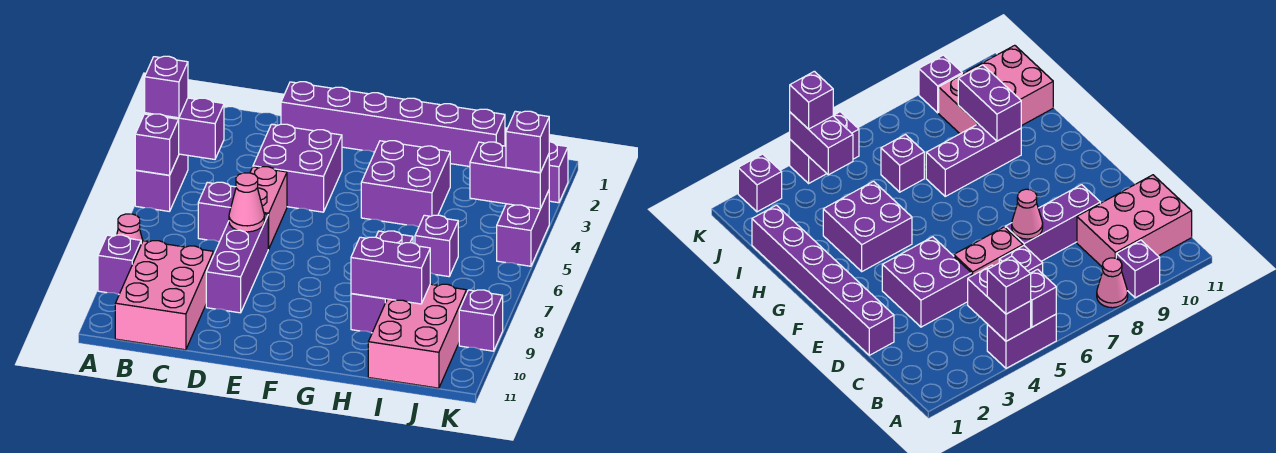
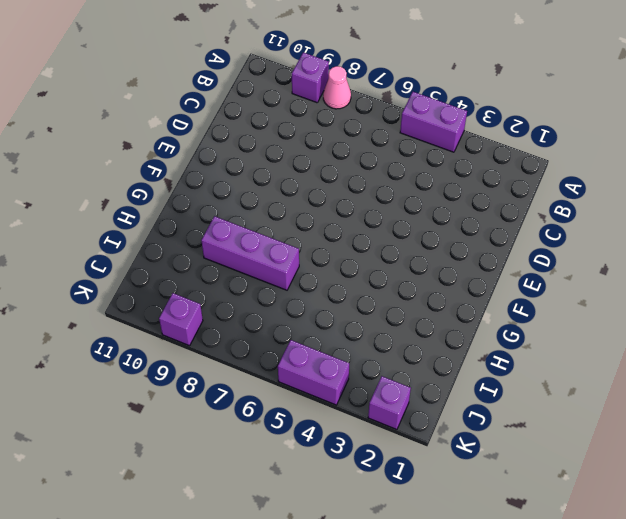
none -> pink 2x3 brick [115,241,214,350]
none -> purple 1x1 brick [198,182,236,242]
none -> purple 1x6 brick [281,82,505,167]

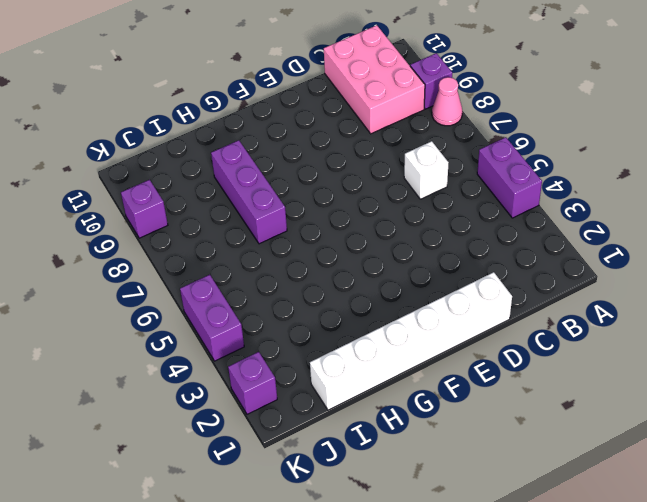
white 1x1 brick [404,141,449,199] -> purple 1x1 brick [198,182,236,242]
white 1x6 brick [310,272,512,410] -> purple 1x6 brick [281,82,505,167]
none -> purple 2x2 brick [253,124,342,212]
none -> pink 1x2 brick [250,167,287,249]
none -> purple 1x3 brick [206,214,268,313]

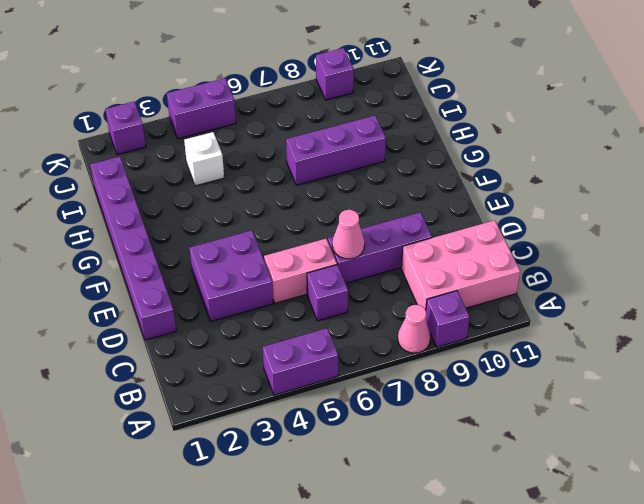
white 1x1 brick [184,132,224,186] -> none
none -> purple 2x2 brick [361,141,450,227]
none -> purple 1x1 brick [415,215,458,277]
none -> pink 2x3 brick [368,284,467,388]

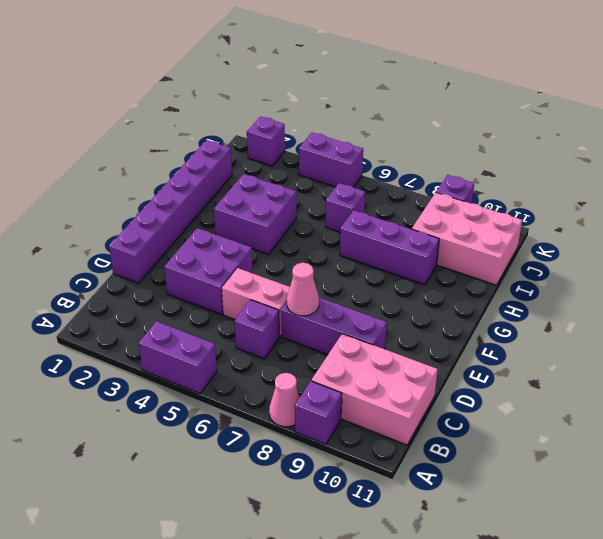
none -> purple 1x2 brick [145,98,224,159]
none -> purple 1x1 brick [135,114,179,175]
none -> purple 1x2 brick [351,237,430,304]

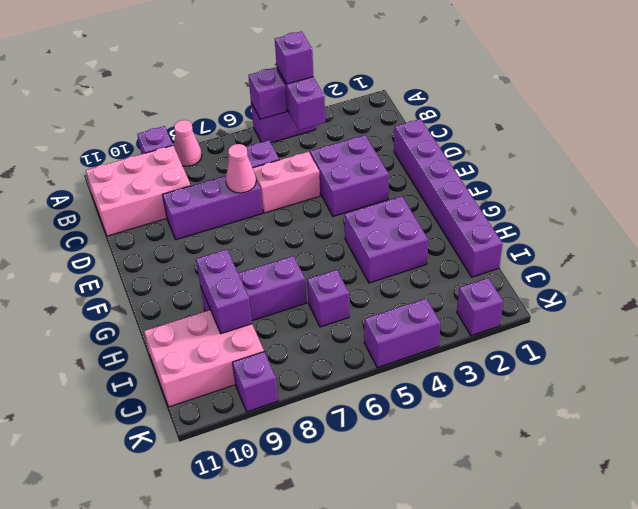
none -> purple 1x2 brick [470,142,549,209]
none -> purple 1x1 brick [506,111,549,173]

